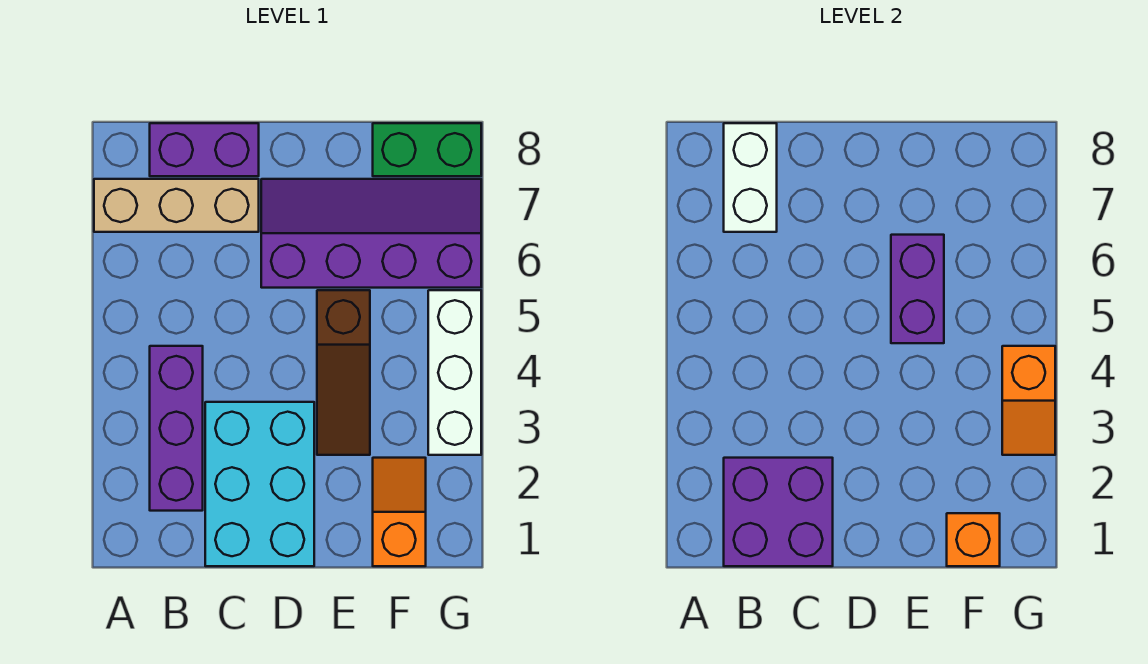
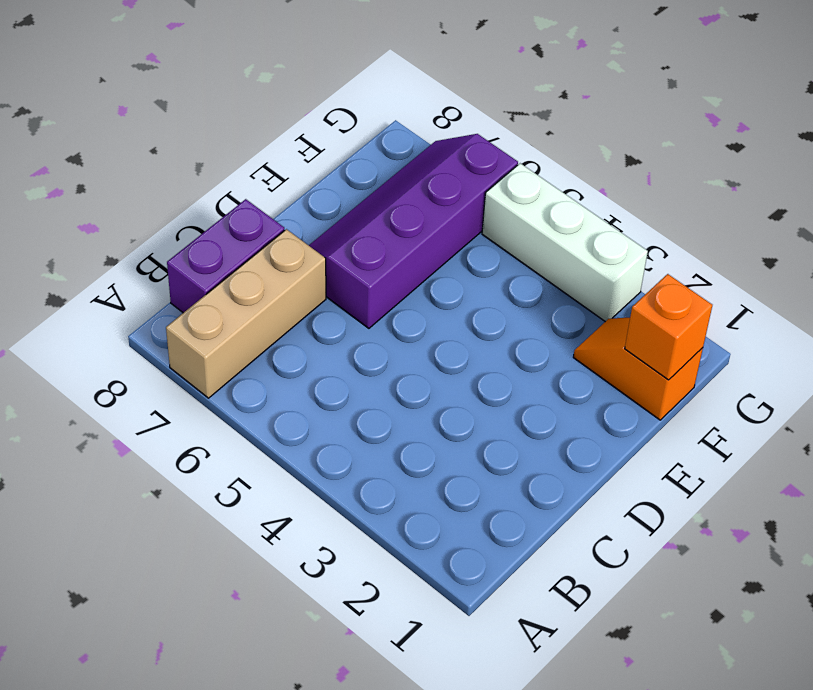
none -> purple 1x3 brick [150,346,203,511]
none -> cyan 2x3 brick [205,402,314,566]
none -> brown 1x3 slope [317,290,370,455]

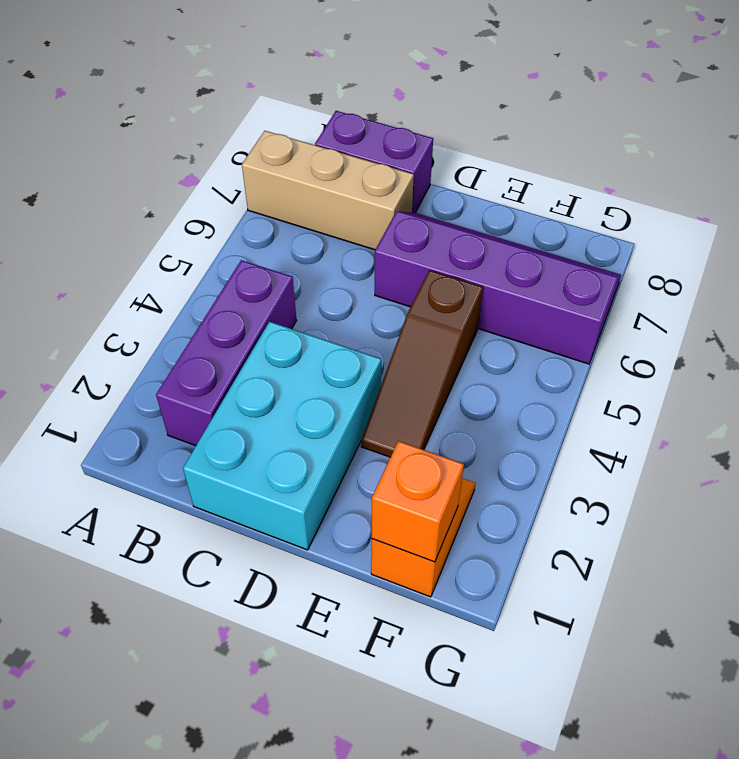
none -> green 1x2 brick [373,123,481,176]
none -> white 1x3 brick [428,290,481,455]
none -> purple 2x2 brick [724,458,833,566]

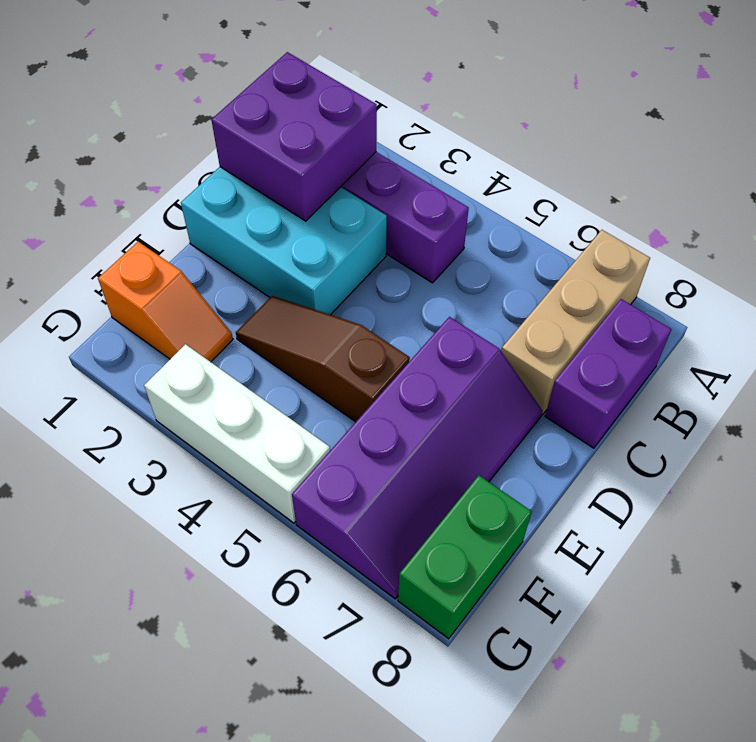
none -> white 1x2 brick [724,123,777,232]
none -> purple 1x2 brick [891,235,944,343]
none -> orange 1x1 brick [947,513,1000,566]

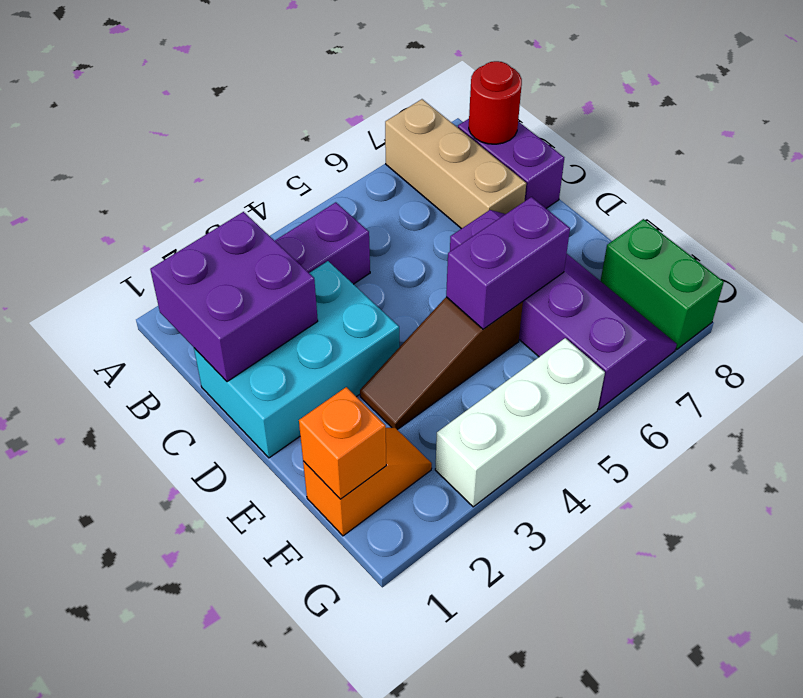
red 1x1 round brick [469,61,522,144] -> white 1x2 brick [724,123,777,232]
none -> orange 1x2 slope [1002,346,1055,455]

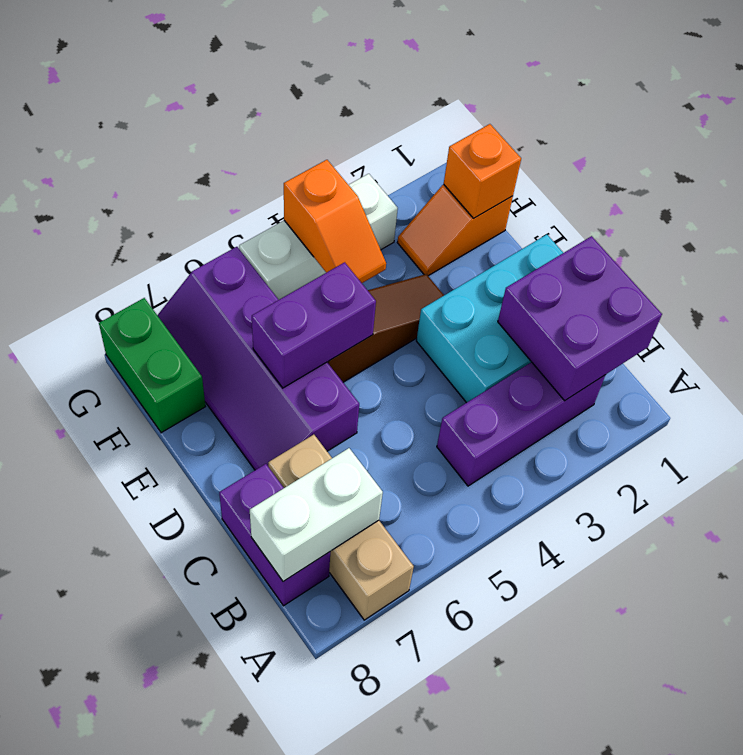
orange 1x2 slope [284,160,386,283] -> orange 1x2 slope turned to [1002,346,1055,455]

